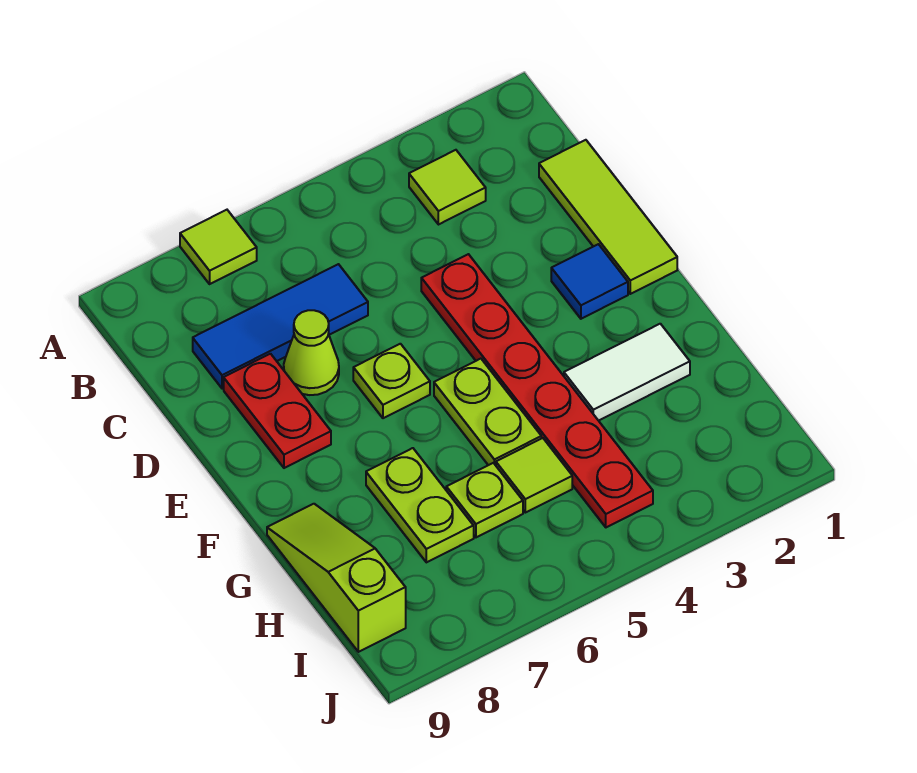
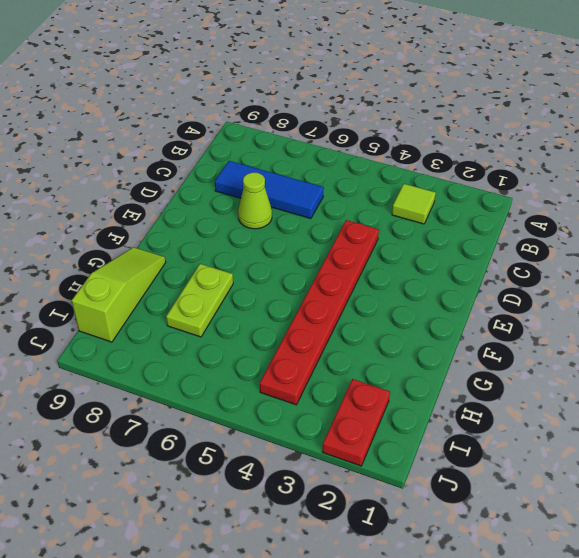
red 1x2 plate [322,379,390,466] -> red 1x2 plate moved to [224,354,331,468]
none -> lime 1x1 tile [180,210,257,284]
none -> lime 1x3 tile [539,140,677,294]
none -> blue 1x1 tile [551,244,628,319]

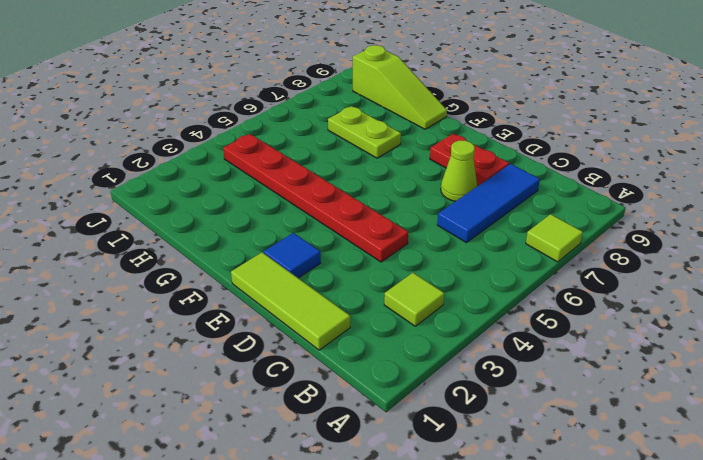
none -> lime 1x1 plate [353,344,430,418]
none -> lime 1x2 plate [434,359,541,465]
none -> white 1x2 tile [564,324,690,421]

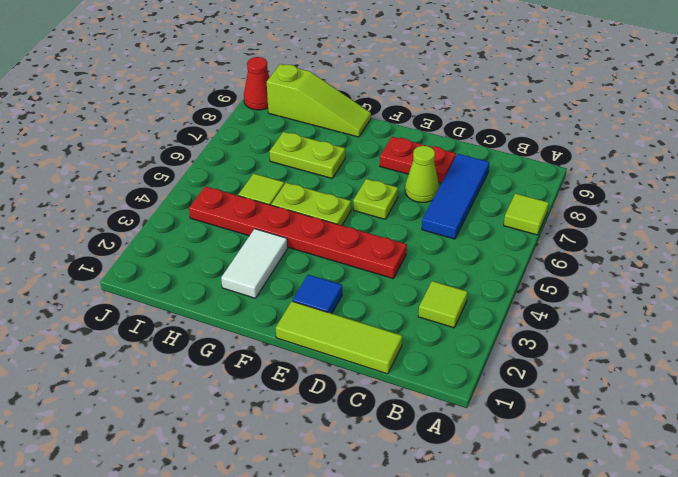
red 1x1 cone [244,57,270,110] -> none
none -> lime 1x1 plate [446,463,523,537]

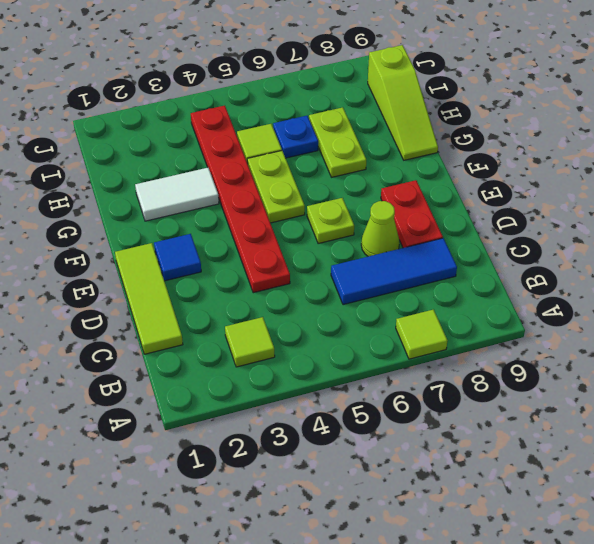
blue 1x1 plate [273,116,318,158] -> lime 1x1 plate [446,463,523,537]

